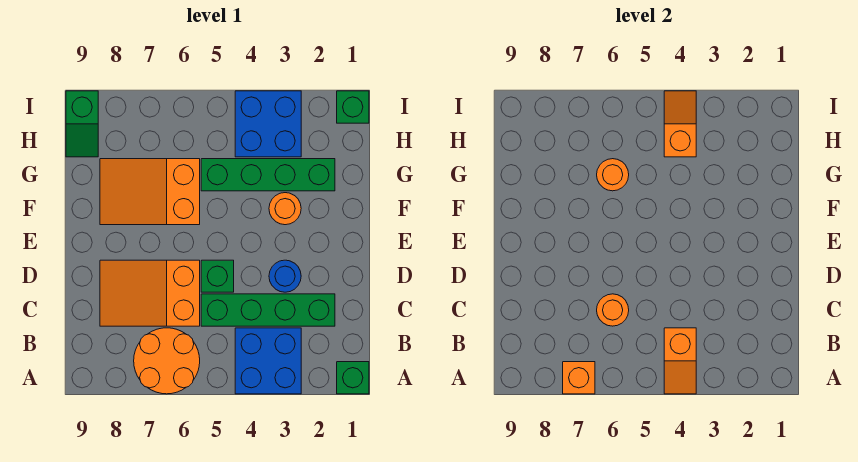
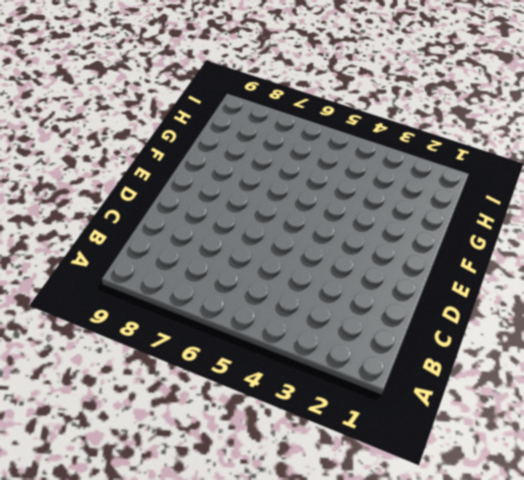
none -> green 1x1 brick [337,362,369,394]
none -> blue 2x2 brick [235,328,301,394]
none -> orange 2x2 round brick [134,328,200,394]

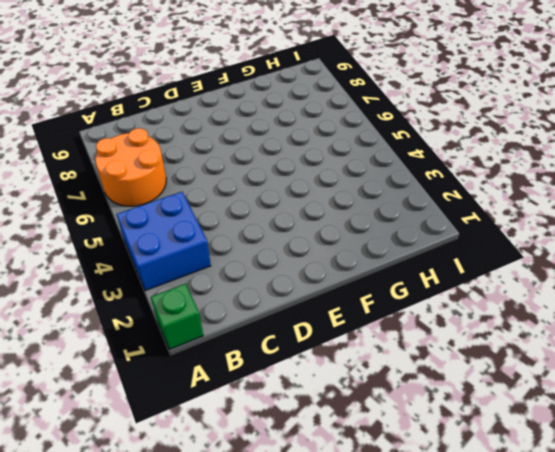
none -> green 1x4 brick [201,294,335,326]
none -> orange 2x3 slope [100,260,200,326]
none -> blue 1x1 round brick [269,260,301,292]

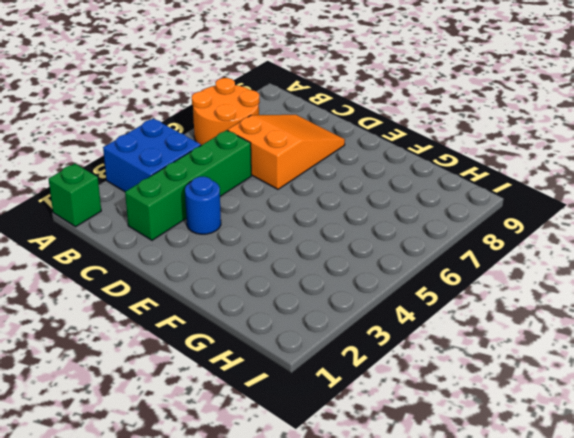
none -> green 1x1 brick [201,260,234,292]
none -> orange 1x1 round brick [269,193,301,225]
none -> orange 2x3 slope [100,159,200,225]

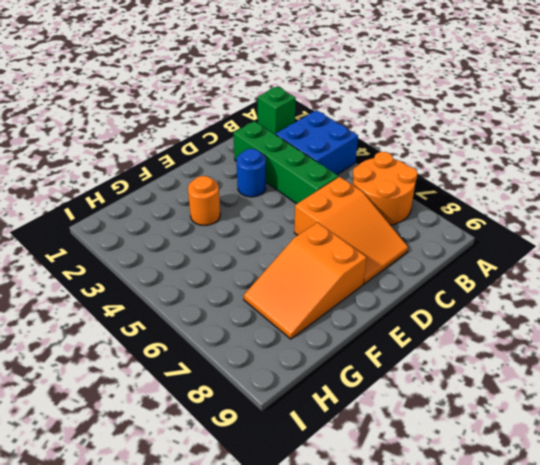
orange 2x3 slope [244,222,367,339] -> orange 2x3 slope turned to [100,159,200,225]
none -> green 1x1 brick [201,260,234,292]
none -> green 1x4 brick [201,159,335,191]
none -> blue 2x2 brick [235,91,301,157]

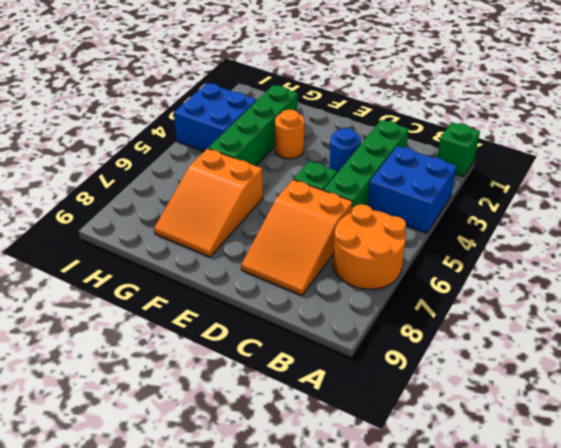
none -> green 1x2 slope [66,91,98,157]
none -> green 1x1 brick [337,91,369,123]
none -> orange 1x2 slope [664,328,696,394]

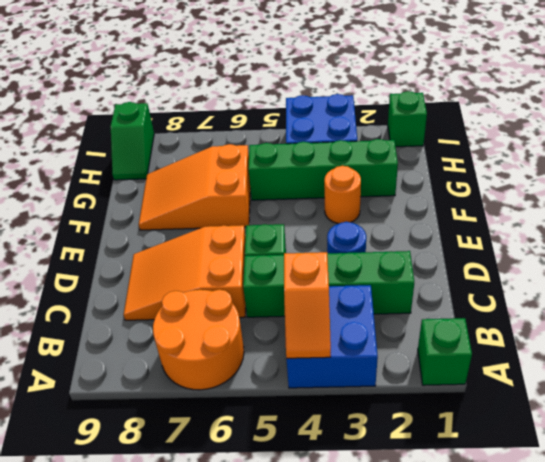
none -> orange 1x1 brick [563,362,595,394]
none -> orange 1x1 round brick [597,294,629,326]
none -> orange 1x1 round brick [597,159,629,191]

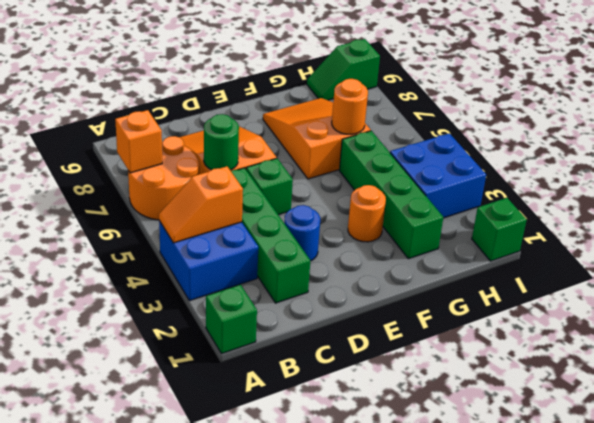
green 1x1 round brick [204,114,239,170] -> orange 1x1 round brick [597,294,629,326]
none -> orange 1x2 slope [664,91,696,157]

